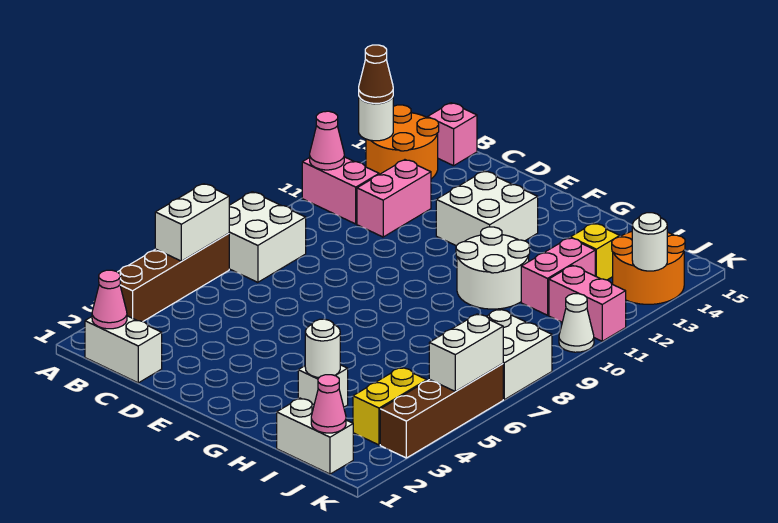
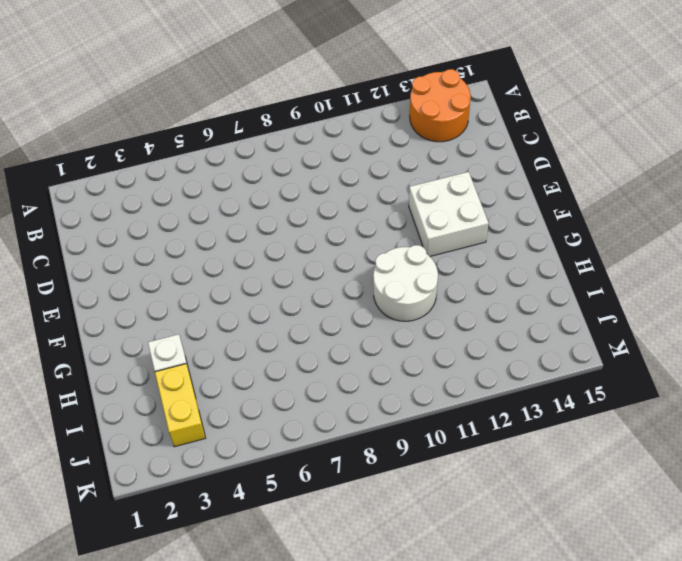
yellow 1x2 brick [155,364,205,447] -> yellow 1x2 brick turned to [353,367,427,445]
none -> brown 1x4 brick [118,233,229,322]
none -> white 2x2 brick [229,192,306,282]
none -> pink 1x2 brick [302,157,379,224]

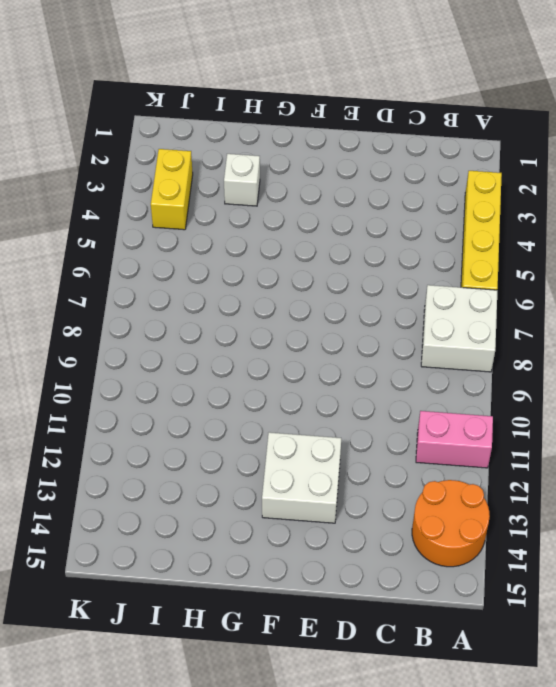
yellow 1x4 brick [461,171,502,290] -> brown 1x4 brick [118,233,229,322]
none -> white 1x2 brick [85,316,162,383]
none -> pink 1x1 brick [428,103,477,166]
none -> pink 1x2 brick [357,160,431,237]

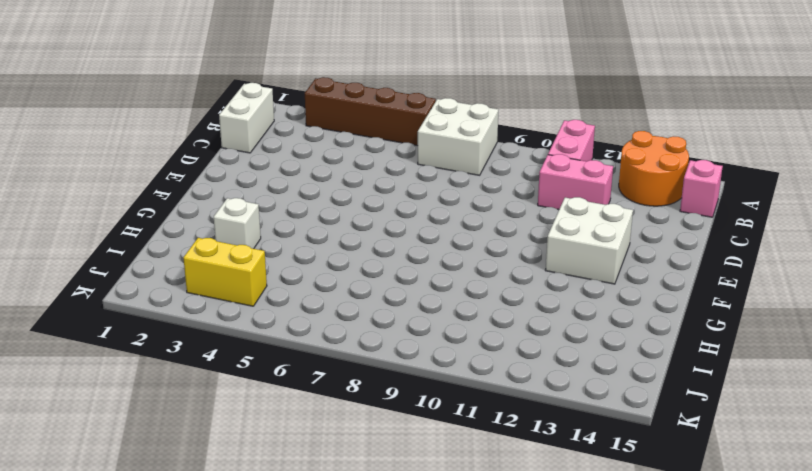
none -> white 2x2 round brick [456,227,530,309]
none -> white 1x2 brick [277,398,353,474]
none -> pink 1x2 brick [521,238,595,315]

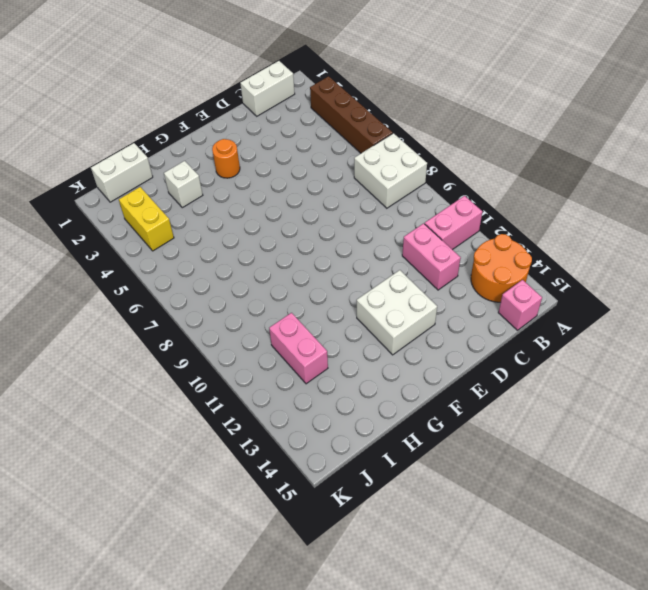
orange 1x1 round brick [212,139,240,178] -> none
none -> white 2x2 round brick [456,227,530,309]
none -> yellow 1x1 brick [570,223,620,280]
none -> white 2x2 brick [486,309,552,400]

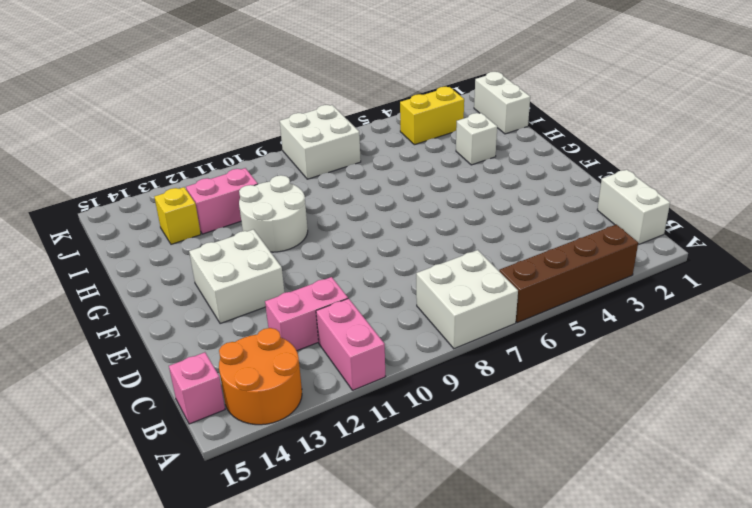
none -> pink 1x2 brick [549,265,626,341]
none -> orange 2x2 round brick [612,232,685,304]
none -> brown 1x4 brick [380,364,503,458]

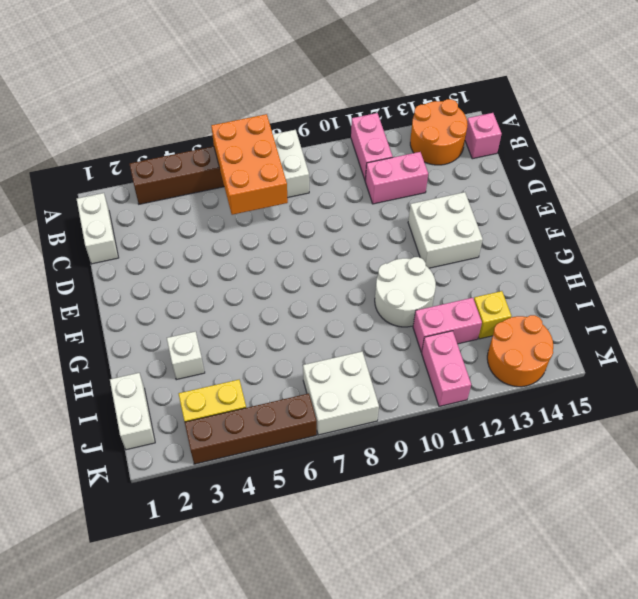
orange 2x3 brick [211,114,288,215] -> white 1x2 brick [155,184,229,261]
none -> white 1x1 cone [559,294,594,352]
none -> pink 1x1 cone [310,111,344,170]
none -> white 1x1 round brick [359,97,393,141]

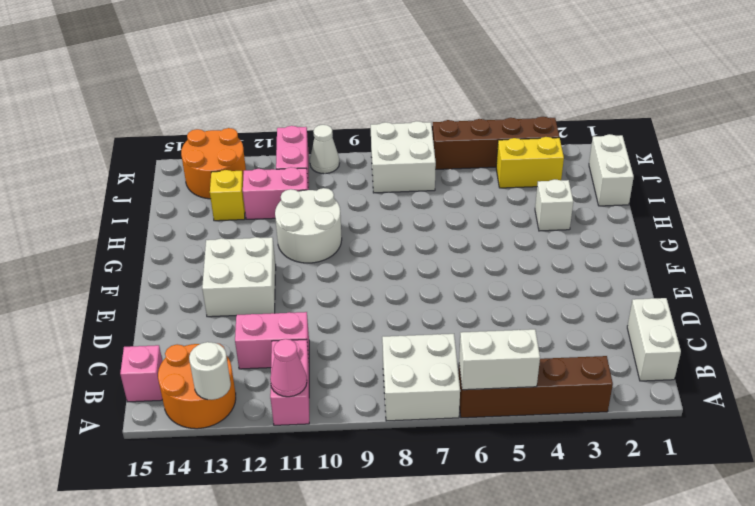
none -> pink 1x1 cone [92,270,127,329]
none -> white 1x1 round brick [305,319,340,378]
none -> pink 1x1 cone [311,375,346,433]

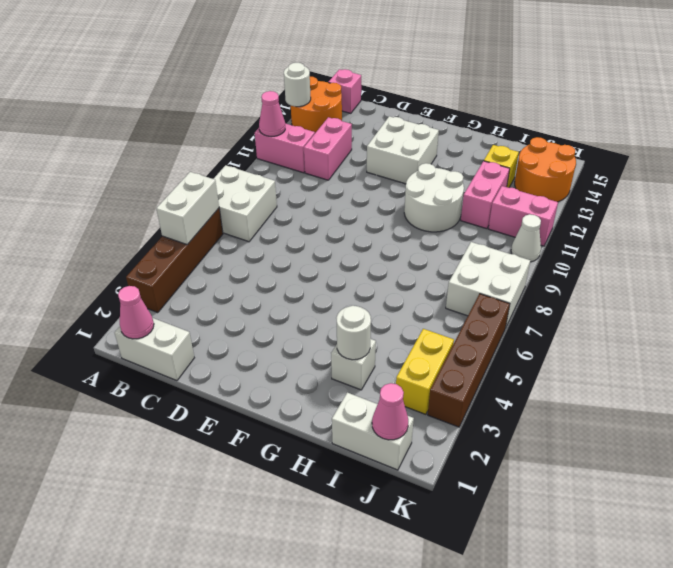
none -> white 1x2 brick [429,314,503,392]
none -> white 1x1 round brick [632,213,667,271]
none -> brown 1x1 cone [359,45,393,103]

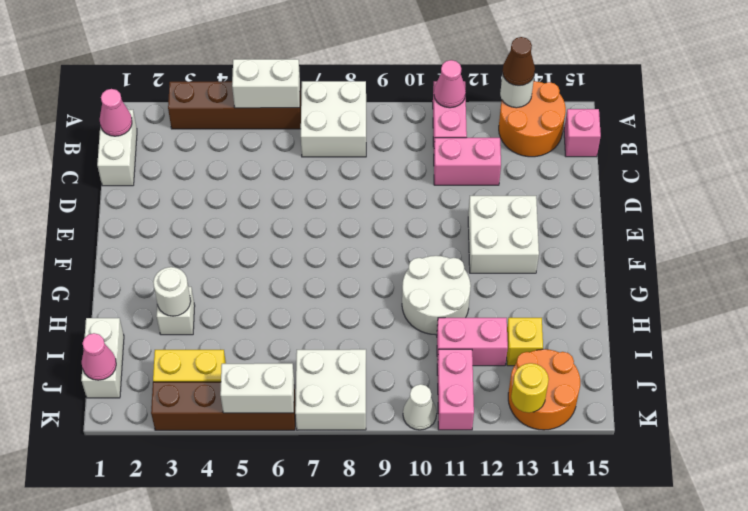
yellow 1x1 round brick [511,363,549,413] -> white 1x1 round brick [632,213,667,271]

